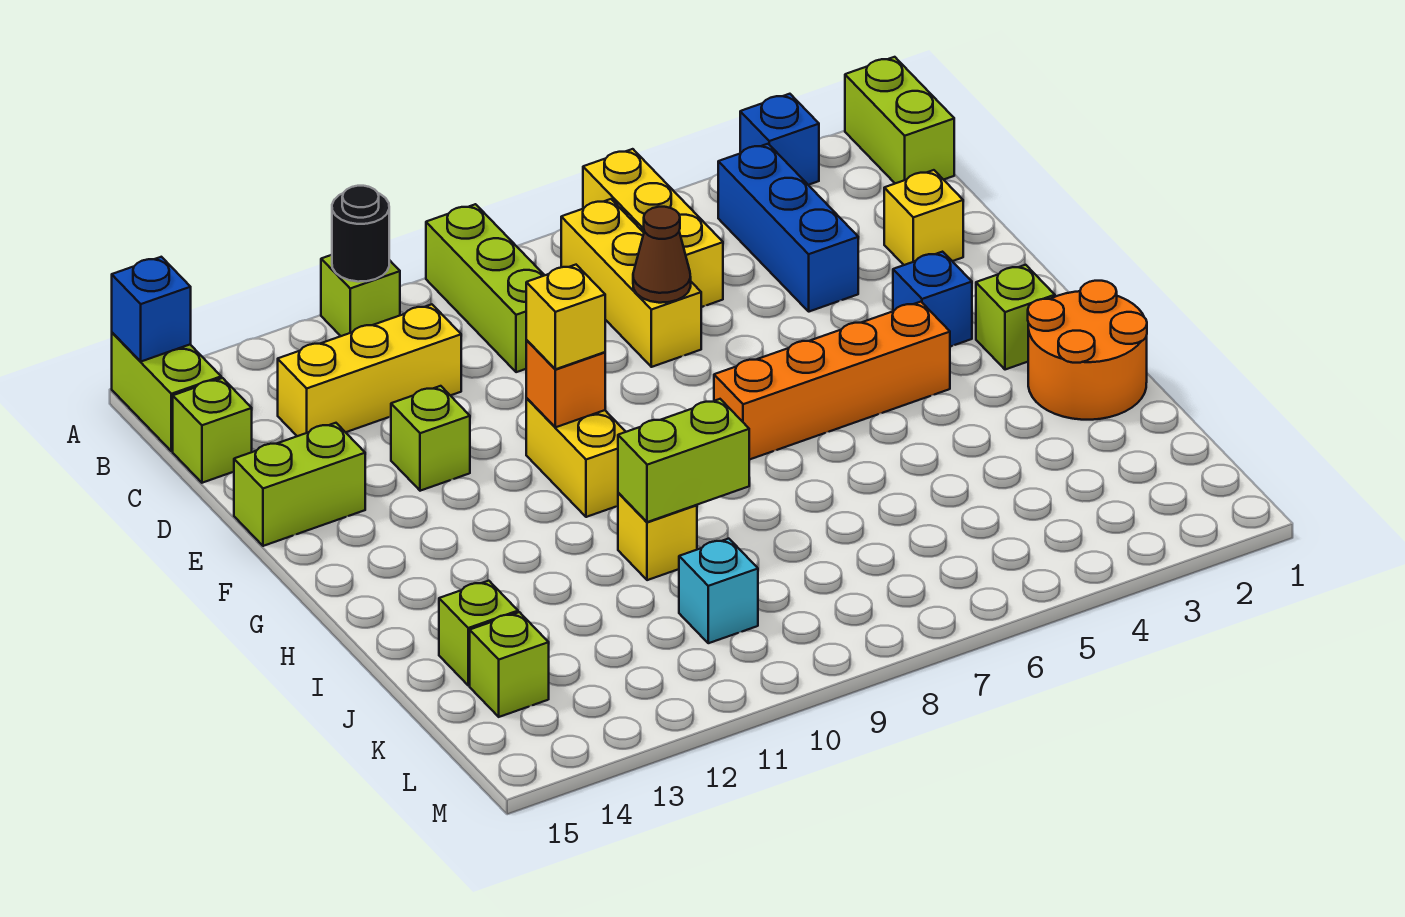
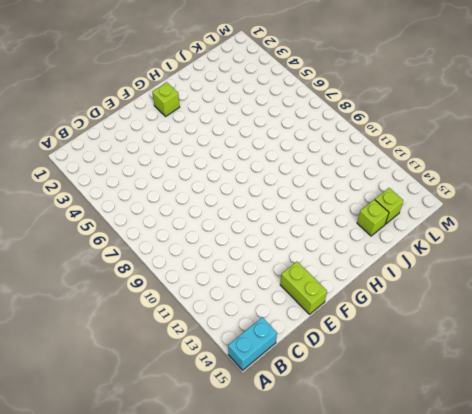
cyan 1x2 brick [228,317,277,370] -> lime 1x2 brick [112,333,221,451]
none -> lime 1x2 brick [845,57,954,183]
none -> blue 1x1 brick [740,94,819,185]
none -> yellow 1x3 brick [583,149,723,307]

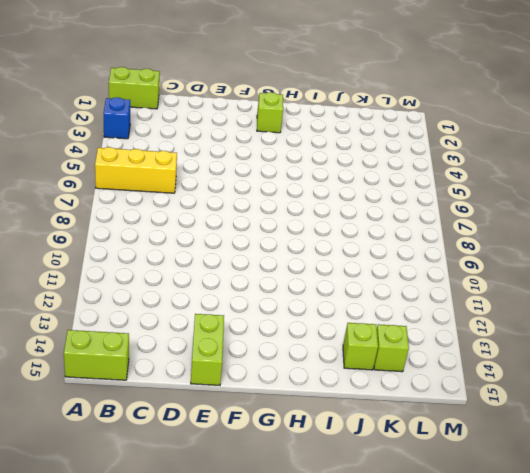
none -> lime 1x3 brick [426,204,544,372]
none -> lime 1x1 brick [321,255,400,336]
none -> blue 1x3 brick [718,144,858,312]

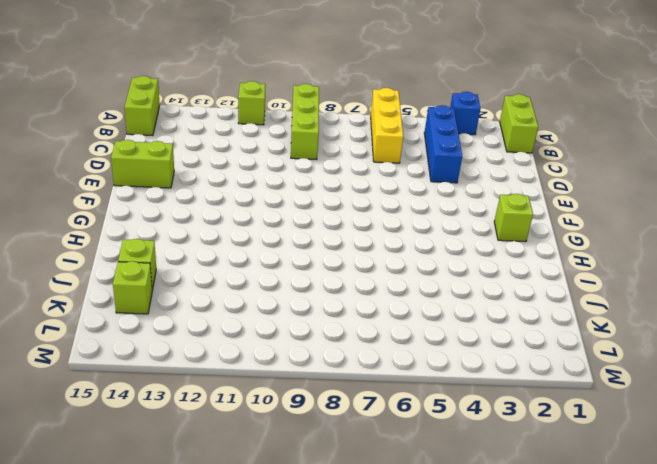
none -> yellow 1x3 brick [561,199,701,367]
none -> yellow 1x3 brick [278,304,461,436]
none -> lime 1x1 brick [173,378,252,483]

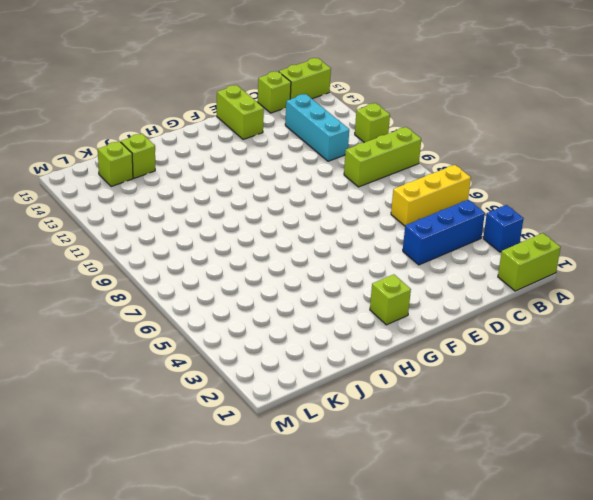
cyan 1x3 brick [285,94,349,161] -> yellow 1x3 brick [278,304,461,436]
none -> yellow 1x3 brick [561,199,701,367]
none -> yellow 1x1 brick [884,170,963,265]
none -> lime 1x1 brick [391,386,470,491]

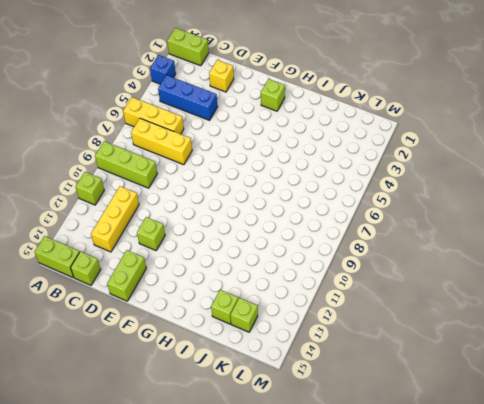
none -> blue 1x1 brick [893,252,972,347]
none -> yellow 1x2 brick [526,398,626,517]
none -> orange 1x4 brick [714,302,950,460]

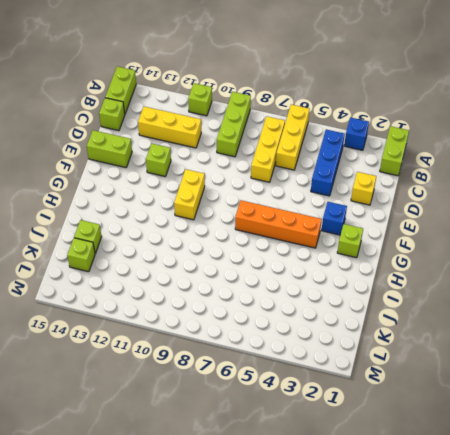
none -> orange 2x2 round brick [1028,281,1147,420]
none -> yellow 1x1 brick [618,493,697,580]
none -> cyan 1x1 brick [679,539,758,643]

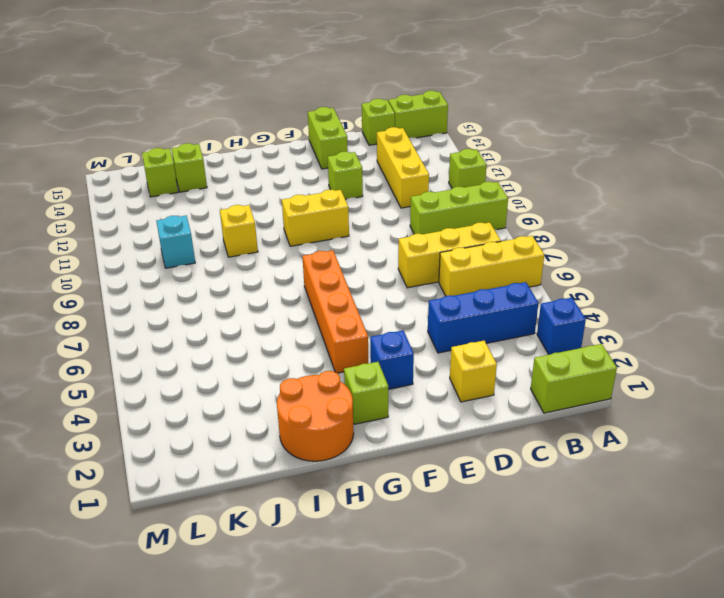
none -> black 1x1 round brick [332,186,389,282]
none -> blue 1x1 brick [112,257,191,361]
none -> brown 1x1 cone [633,207,691,303]

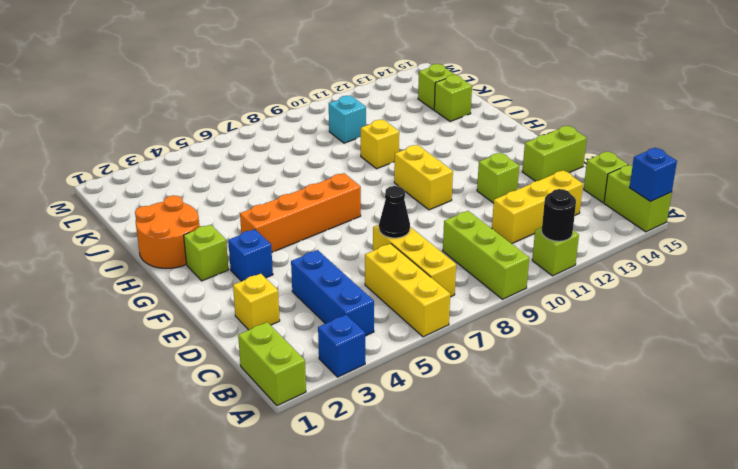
black 1x1 cone [379,186,410,238] -> brown 1x1 cone [633,207,691,303]
none -> orange 1x1 brick [526,340,605,427]
none -> lime 1x2 brick [618,399,749,522]
none -> yellow 1x1 brick [526,265,605,369]

